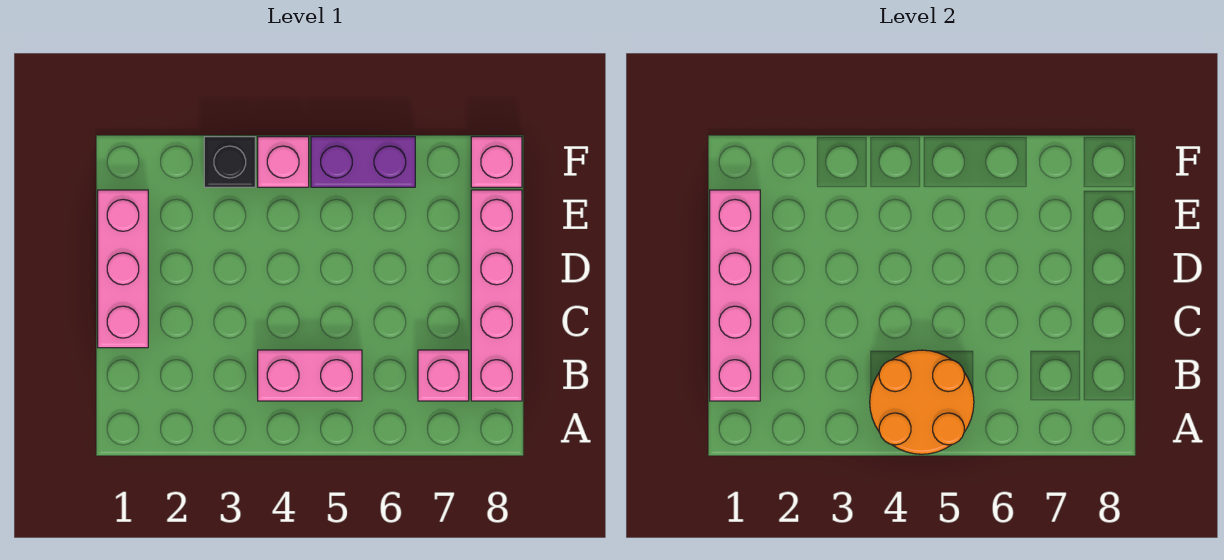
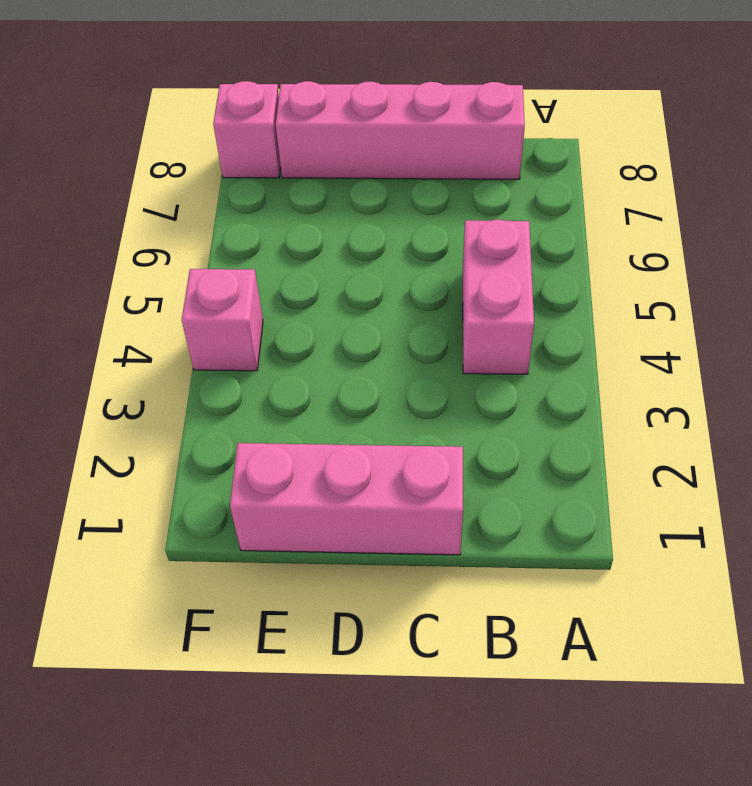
none -> pink 1x1 brick [418,350,469,401]
none -> black 1x1 brick [204,137,255,187]

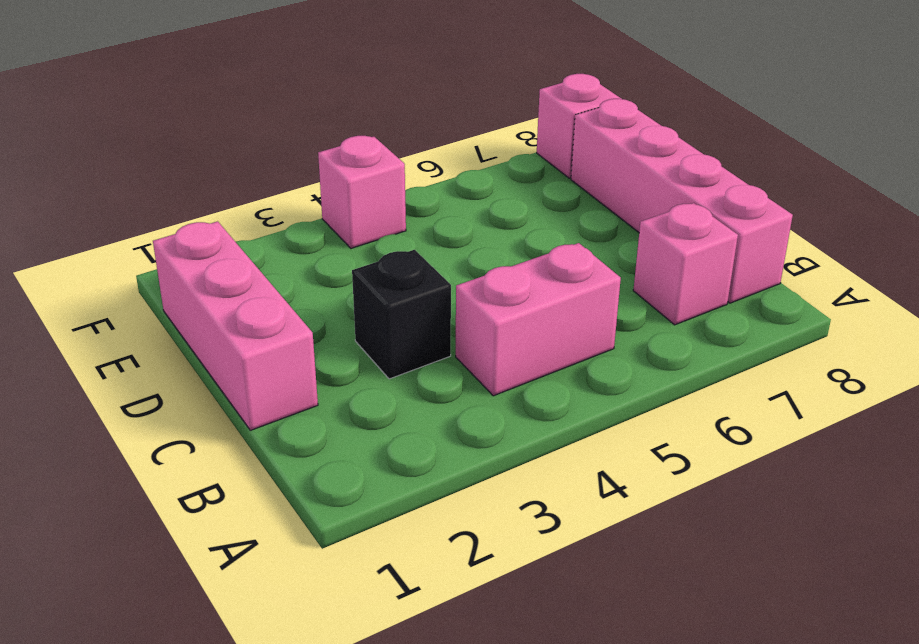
black 1x1 brick [352,250,451,379] -> black 1x1 brick moved to [204,137,255,187]
none -> purple 1x2 brick [311,137,415,187]
none -> orange 2x2 round brick [870,350,974,454]

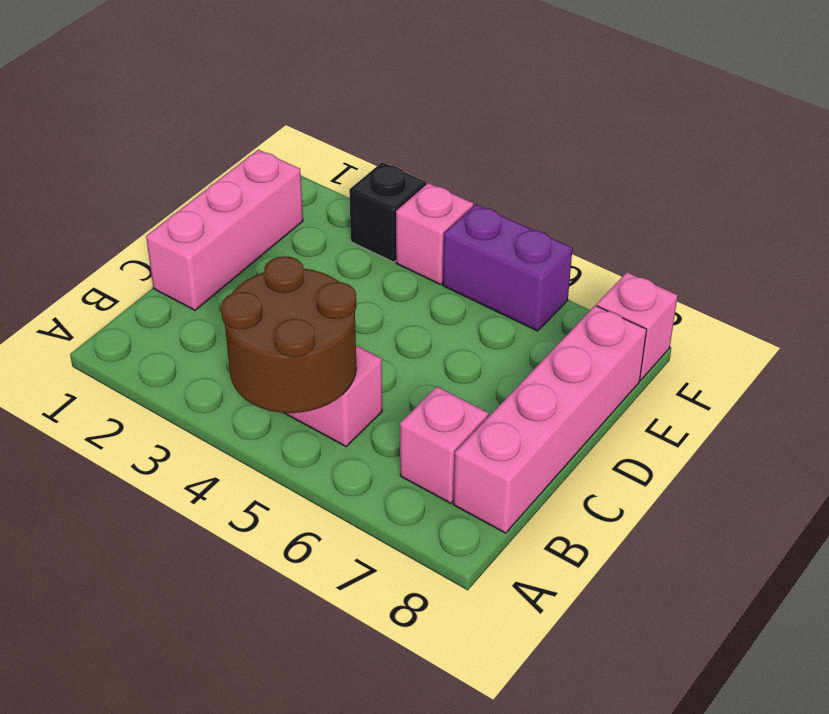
brown 2x2 round brick [221,256,356,413] -> orange 2x2 round brick [870,350,974,454]
none -> pink 1x4 brick [710,190,760,401]

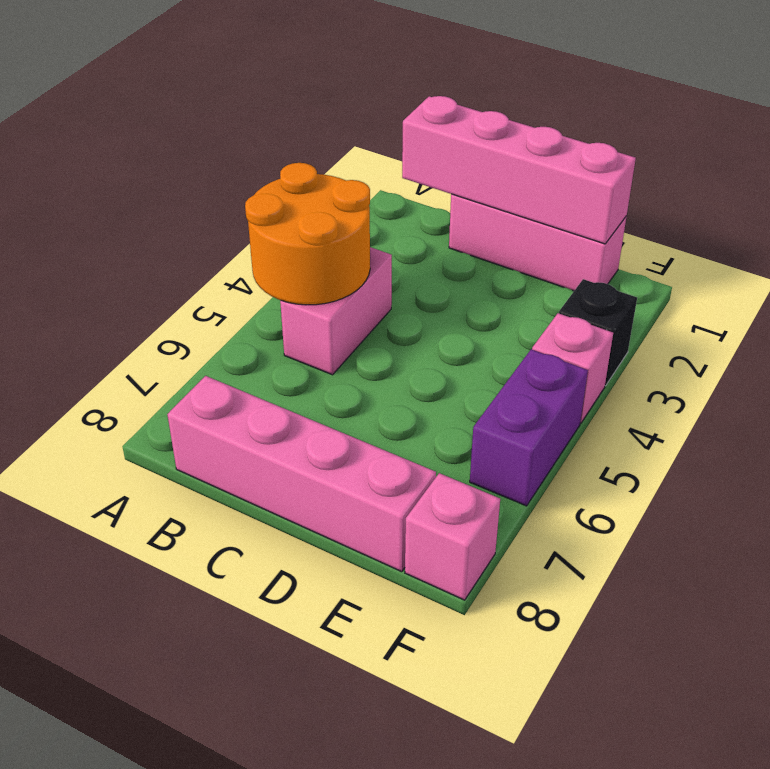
none -> pink 1x1 brick [418,350,469,401]

